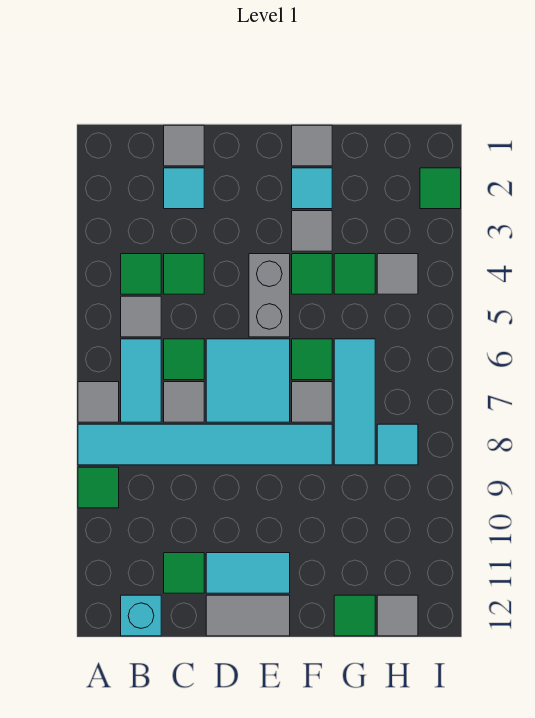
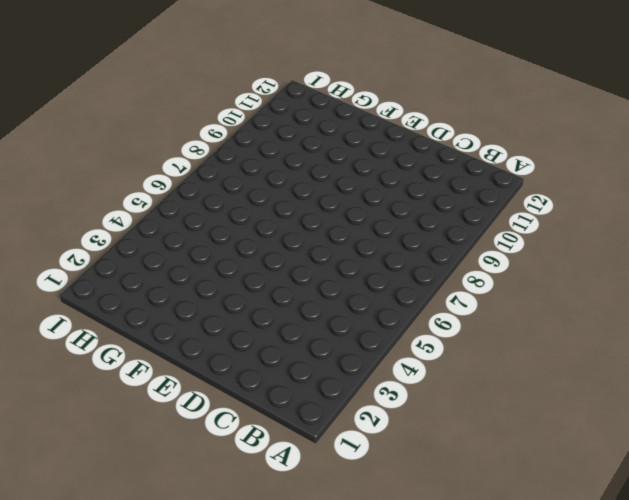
none -> grey 1x1 tile [78,382,119,422]
none -> cyan 1x6 tile [78,424,332,465]
none -> green 1x1 tile [78,467,119,508]
none -> green 1x1 tile [121,254,161,294]

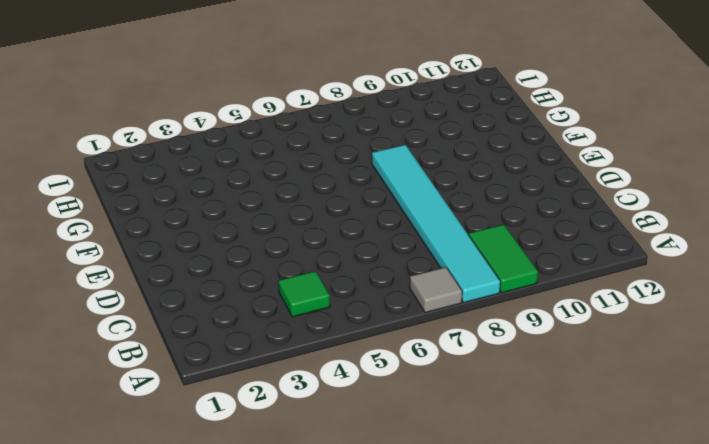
green 1x2 tile [469,224,538,293] -> green 1x1 tile [78,467,119,508]
none -> grey 1x1 tile [121,296,161,337]
none -> cyan 1x2 tile [121,339,161,422]
none -> cyan 1x1 brick [121,595,161,636]
none -> grey 1x1 tile [164,125,204,166]

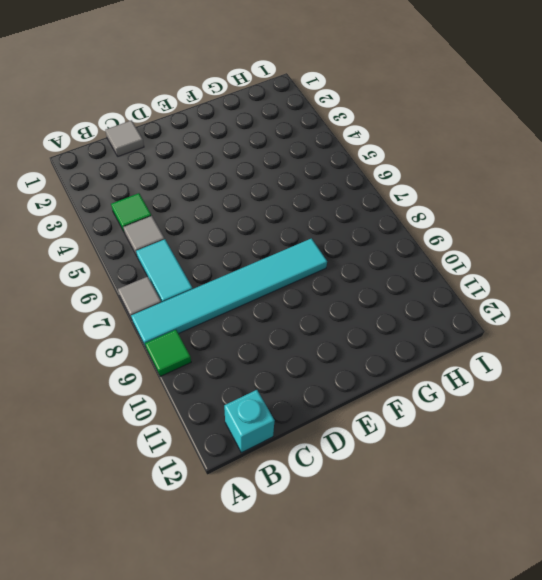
none -> cyan 1x1 tile [164,168,204,209]
none -> green 1x1 tile [164,254,204,294]
none -> green 1x1 tile [164,339,204,380]
none -> grey 1x1 tile [164,382,204,422]

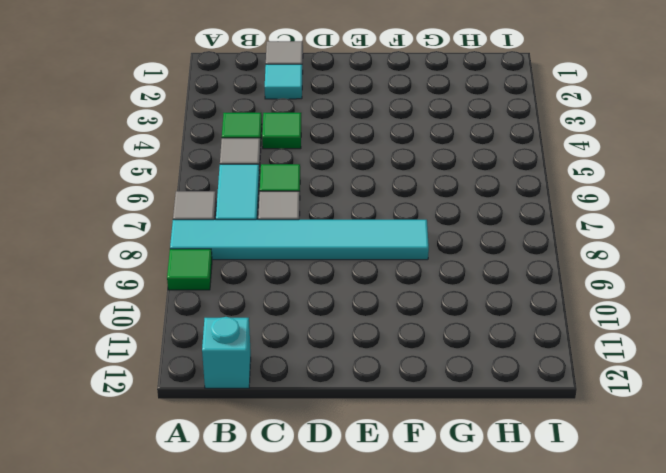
none -> green 1x1 tile [164,553,204,593]
none -> cyan 2x2 tile [206,339,290,422]
none -> cyan 1x2 tile [206,553,290,593]
none -> grey 1x2 tile [206,595,290,636]

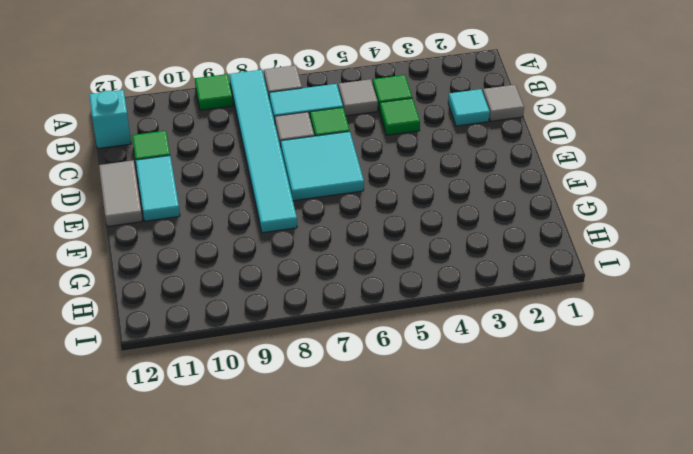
none -> grey 1x2 brick [249,254,290,337]
none -> grey 1x1 tile [292,125,332,166]
none -> cyan 1x1 tile [292,168,332,209]
none -> grey 1x1 tile [292,211,332,251]

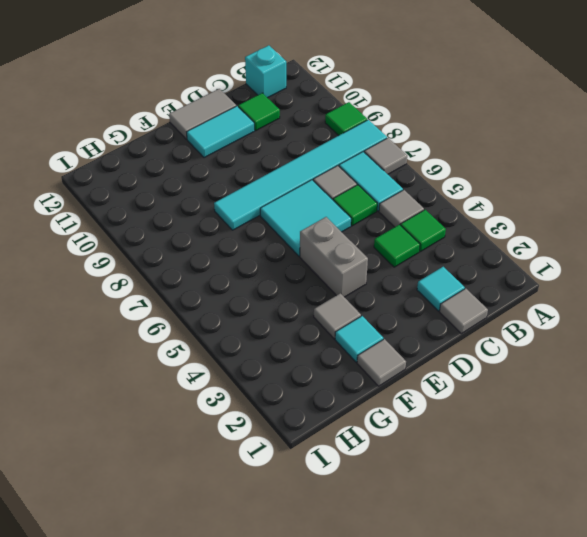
none -> green 1x1 tile [292,254,332,294]
none -> green 1x1 tile [292,339,332,380]
none -> grey 1x1 tile [292,382,332,422]
none -> green 1x1 tile [334,254,375,294]

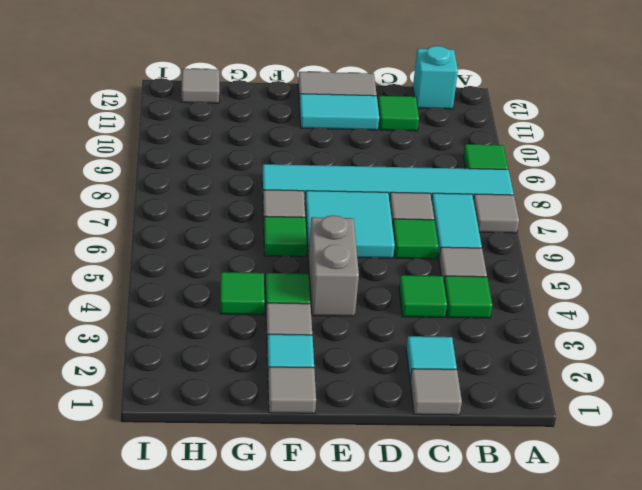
none -> cyan 1x3 tile [334,339,375,465]
none -> green 1x1 tile [334,595,375,636]
none -> grey 1x1 tile [377,254,418,294]
none -> cyan 1x1 tile [377,424,418,465]

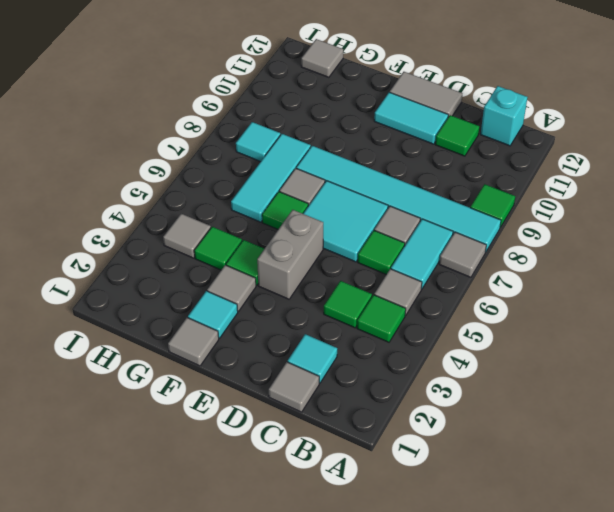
none -> green 1x1 tile [334,595,375,636]
none -> green 1x1 tile [420,168,461,209]

